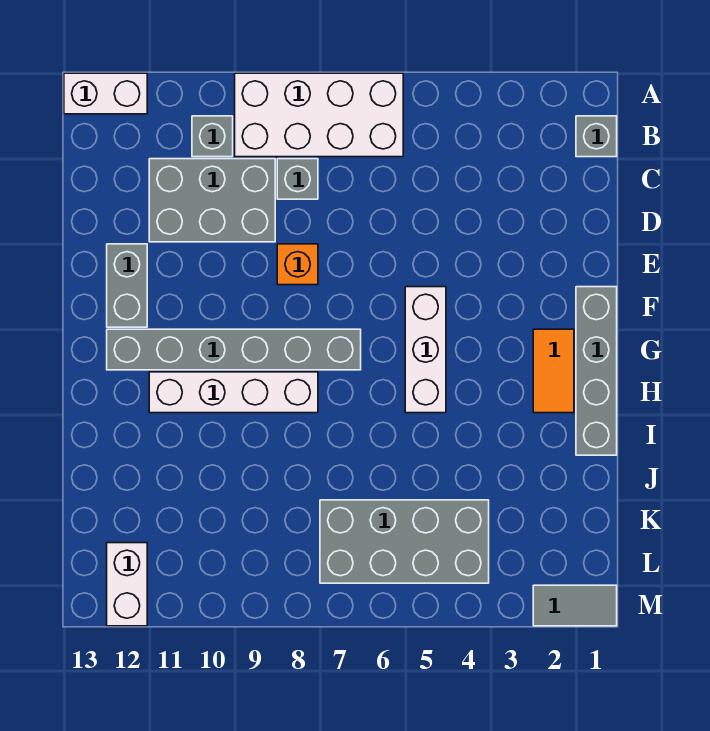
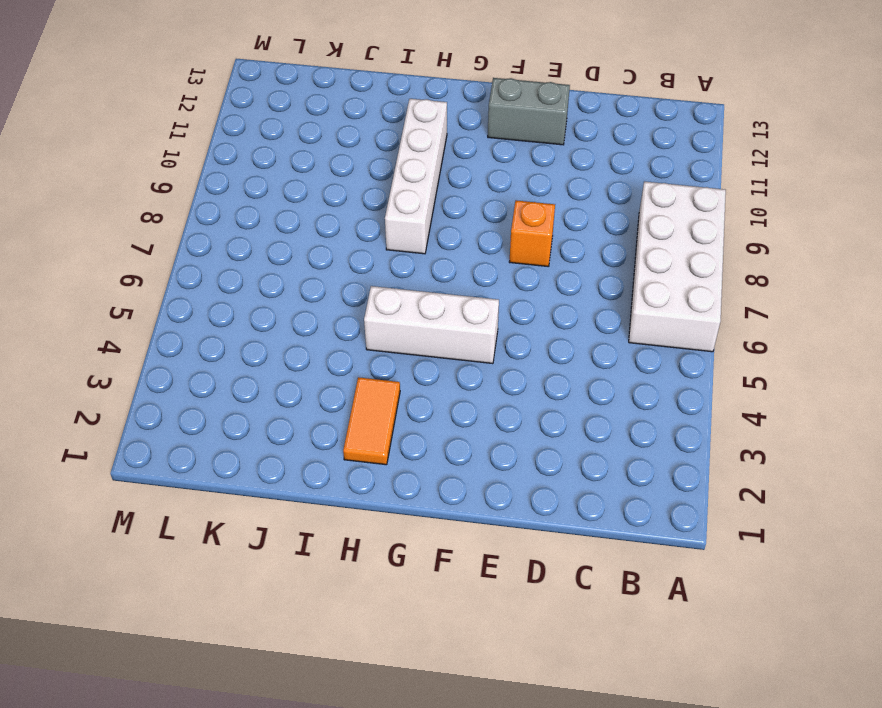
orange 1x2 tile [343,377,400,465] -> orange 1x2 tile turned to [533,329,574,413]
none -> white 1x2 brick [64,73,147,114]
none -> grey 1x1 brick [576,116,617,157]
none -> grey 1x1 brick [192,116,233,157]

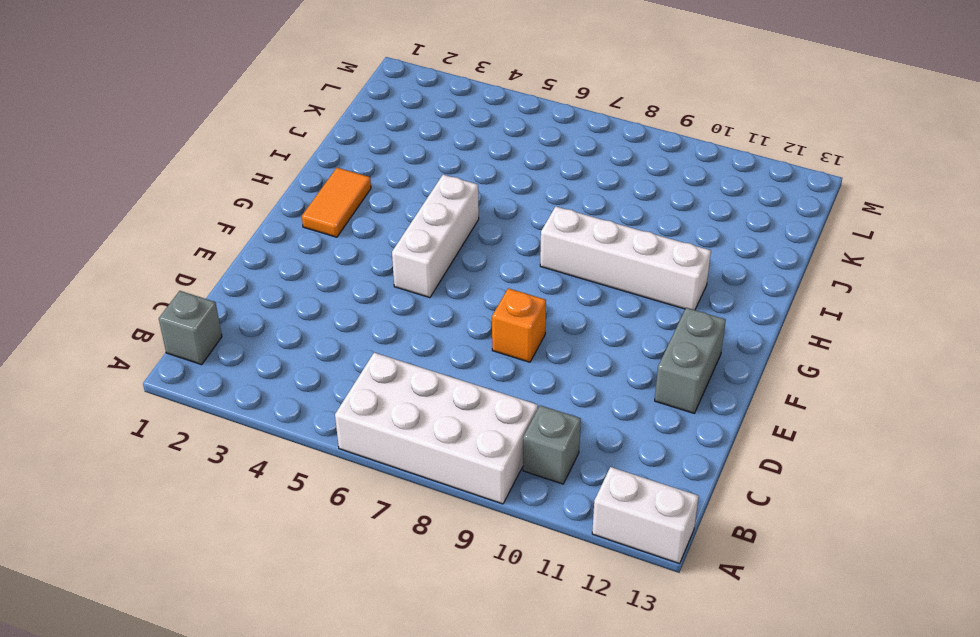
none -> grey 1x1 brick [277,159,318,199]
none -> grey 2x3 brick [149,159,275,242]
none -> grey 1x4 brick [576,287,617,455]

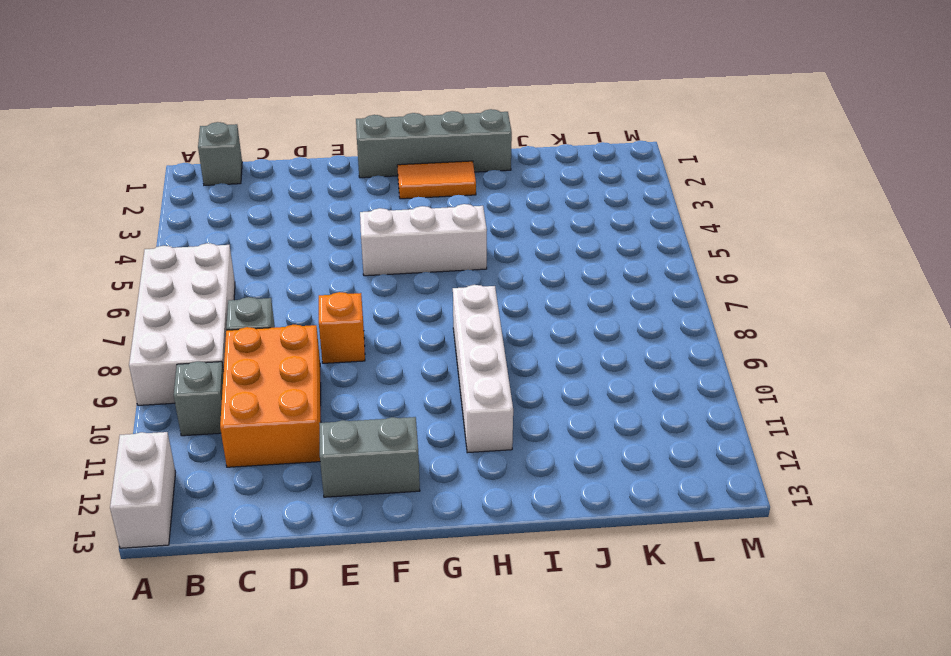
orange 2x3 brick [220,325,321,467] -> grey 2x3 brick [149,159,275,242]
none -> grey 1x6 brick [107,329,361,370]
none -> grey 2x4 brick [320,500,489,583]
none -> white 1x2 brick [107,543,147,626]

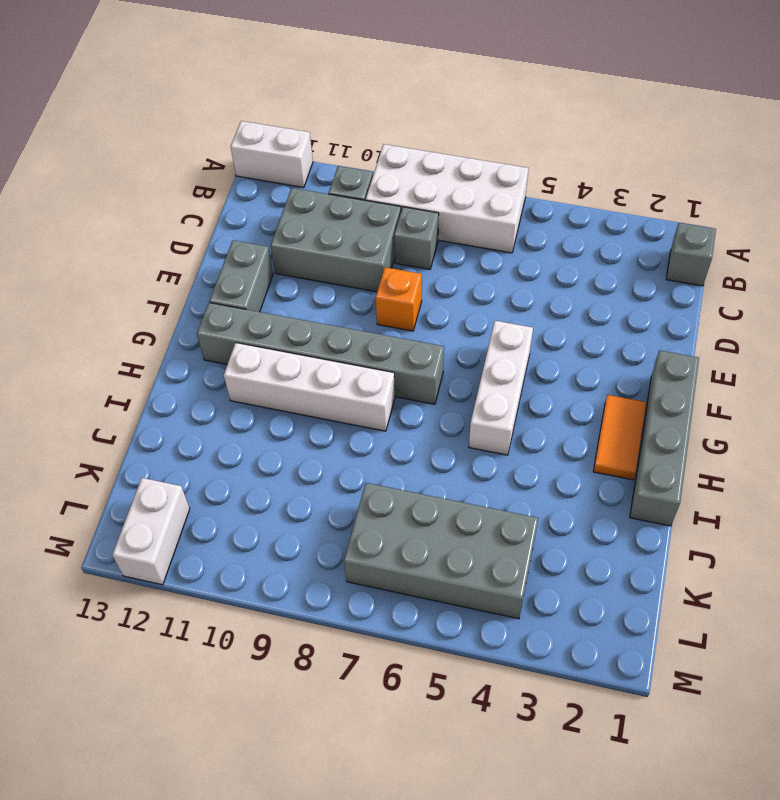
none -> grey 1x2 tile [533,585,617,626]

